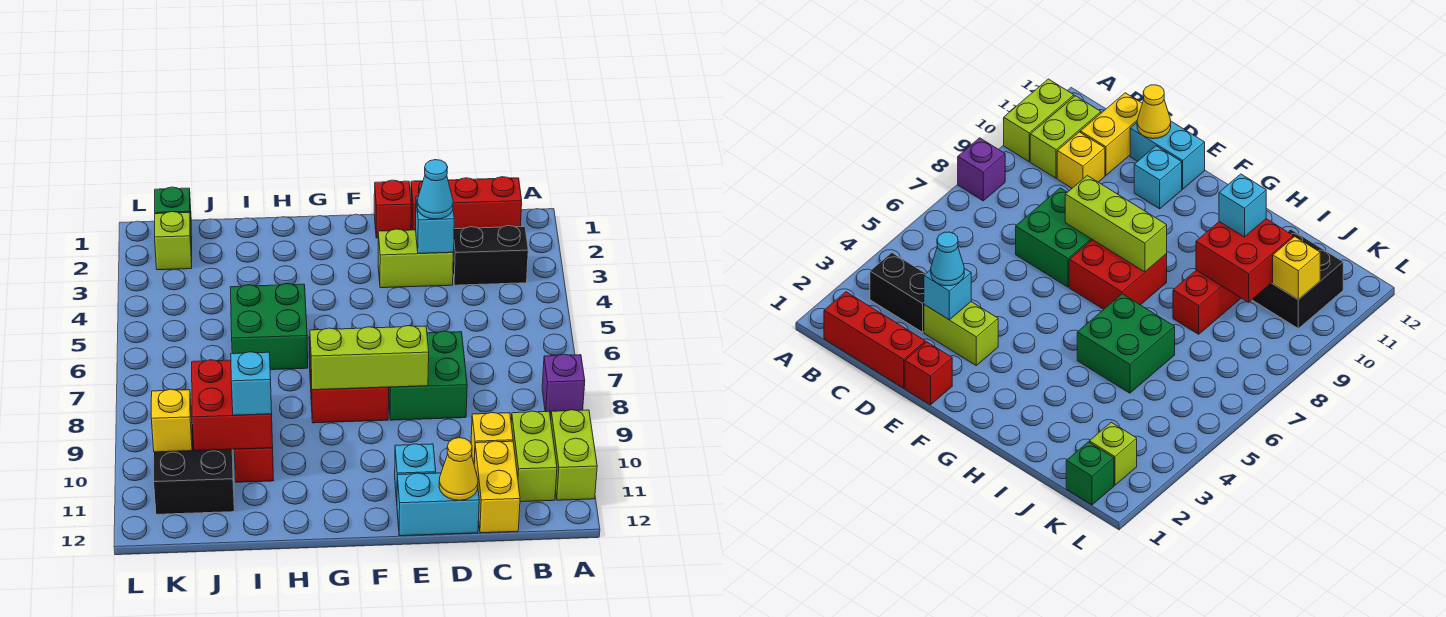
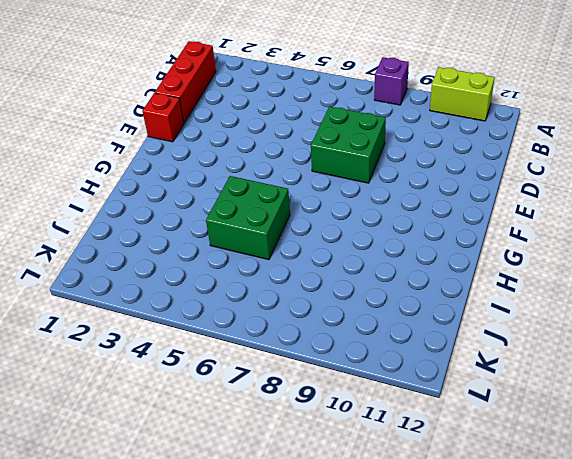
none -> black 1x2 brick [453,226,528,285]
none -> lime 1x2 brick [511,411,557,502]
none -> yellow 1x1 brick [471,413,513,463]

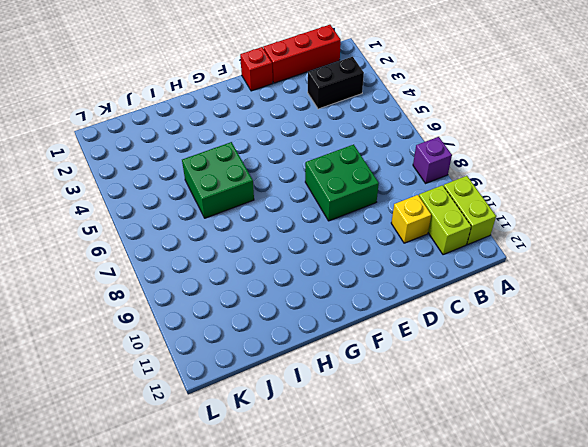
none -> yellow 1x2 brick [474,441,520,533]
none -> lime 1x2 brick [378,229,453,288]
none -> cyan 1x2 brick [397,473,479,536]

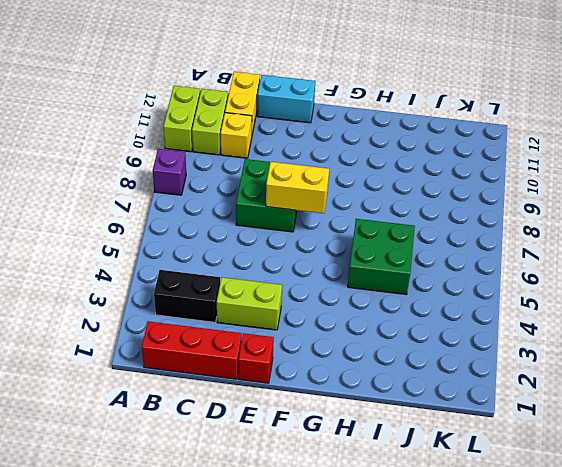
yellow 1x2 brick [266,162,329,213] -> none
none -> cyan 1x1 brick [395,444,436,501]
none -> red 2x2 brick [309,337,389,423]
none -> red 1x3 brick [234,448,274,482]

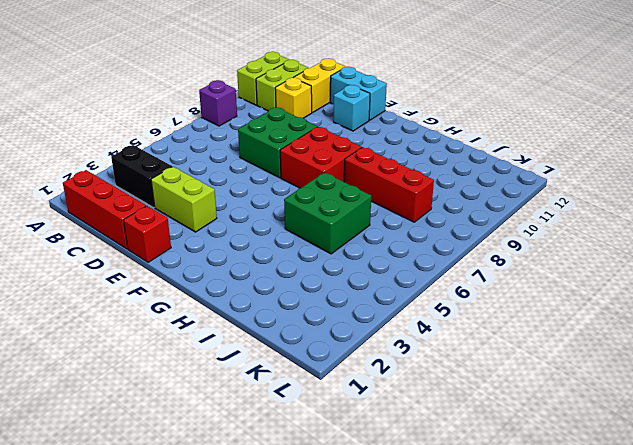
red 1x3 brick [344,147,434,222] -> red 1x3 brick turned to [234,448,274,482]
none -> black 2x2 brick [154,424,234,514]
none -> green 1x1 brick [155,187,192,242]
none -> lime 1x1 brick [155,212,192,270]

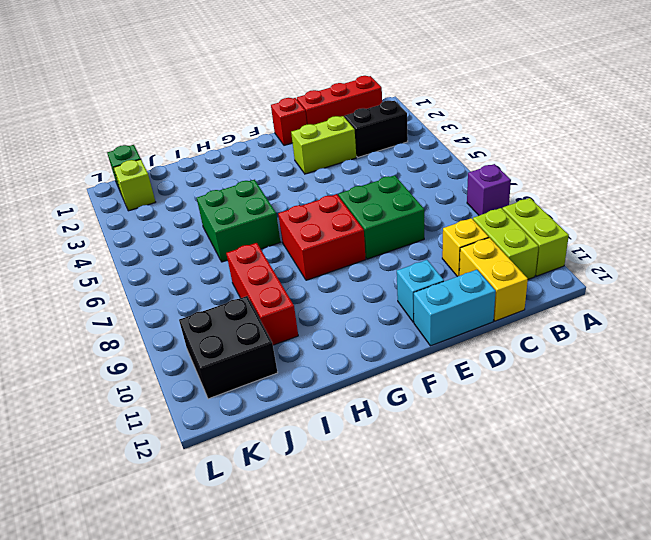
none -> cyan 1x1 brick [416,196,454,253]
none -> yellow 1x1 cone [439,438,478,500]
none -> lime 1x3 brick [310,326,429,390]

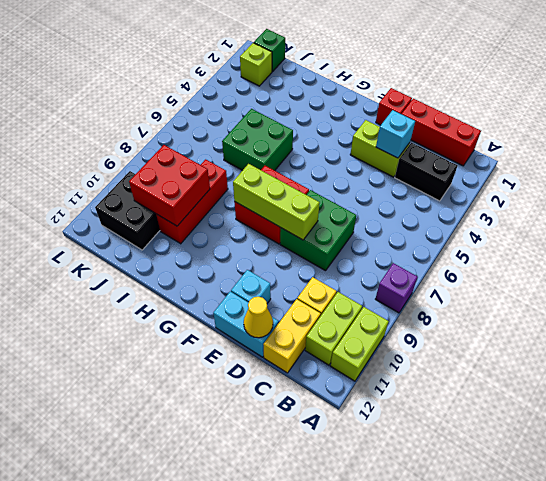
none -> yellow 1x1 brick [151,389,192,452]
none -> cyan 1x1 cone [417,160,453,219]
none -> cyan 1x1 brick [231,352,272,415]

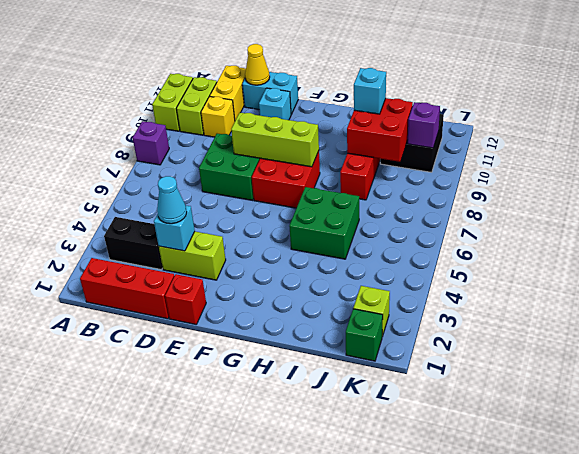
purple 1x1 brick [408,102,440,148] -> yellow 1x1 brick [151,389,192,452]

